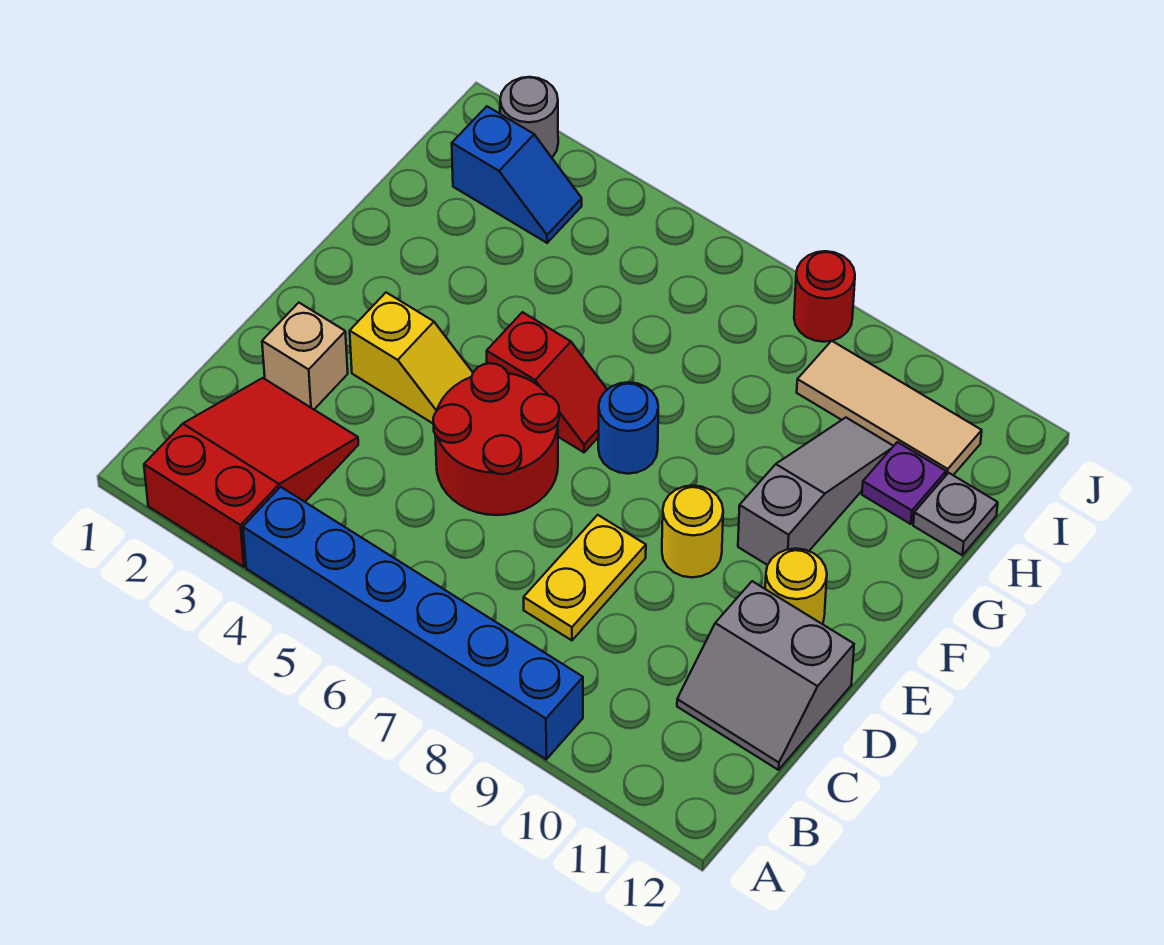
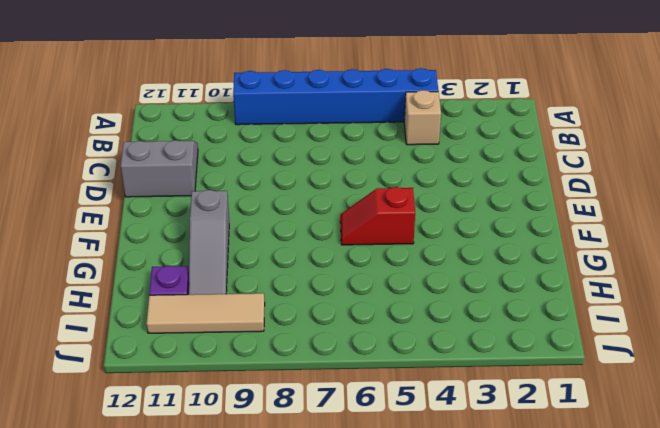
tan 1x1 brick [404,90,441,145] -> tan 1x1 brick moved to [262,303,348,409]
none -> red 2x3 slope [144,378,358,567]
none -> yellow 1x2 plate [524,515,646,640]
none -> red 2x2 round brick [433,363,559,515]

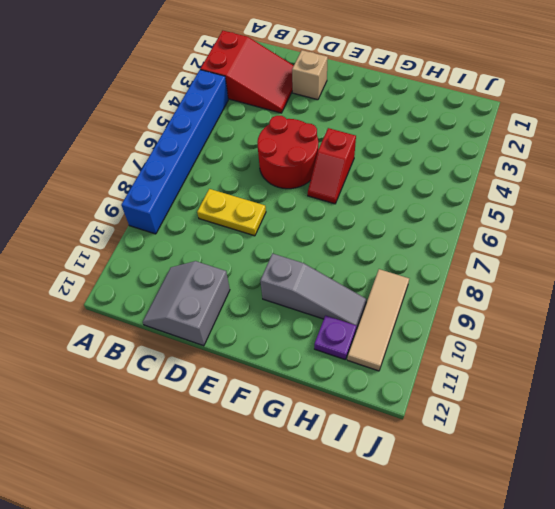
none -> yellow 1x2 slope [350,293,473,423]
none -> yellow 1x1 round brick [662,486,723,577]
none -> yellow 1x1 round brick [765,549,827,624]

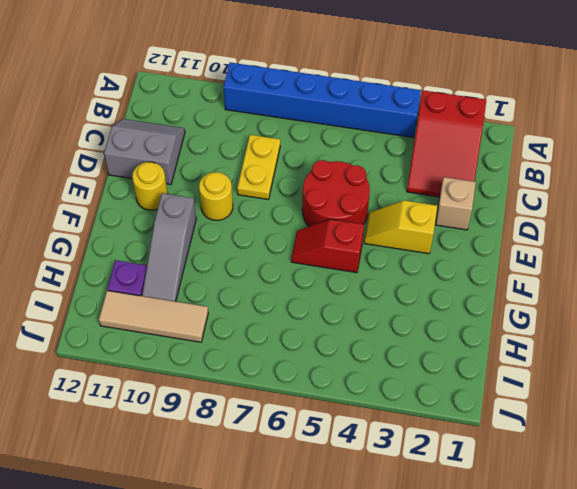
none -> blue 1x1 round brick [598,382,658,474]
none -> grey 1x1 plate [913,473,998,555]
none -> blue 1x2 slope [452,106,582,243]

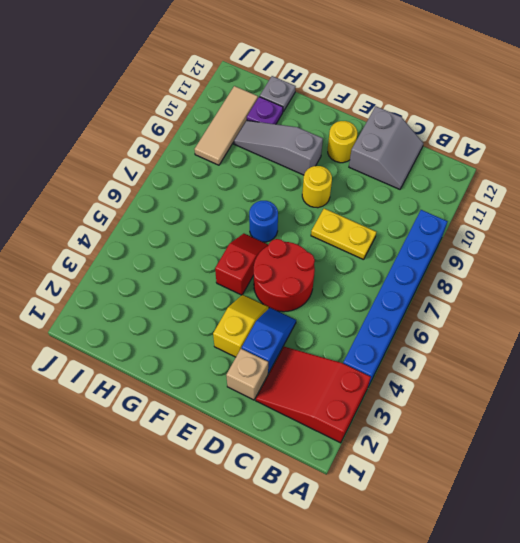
blue 1x2 slope [242,308,296,373] -> blue 1x2 slope moved to [452,106,582,243]
none -> grey 1x1 round brick [500,77,558,157]
none -> red 1x1 round brick [794,251,855,342]

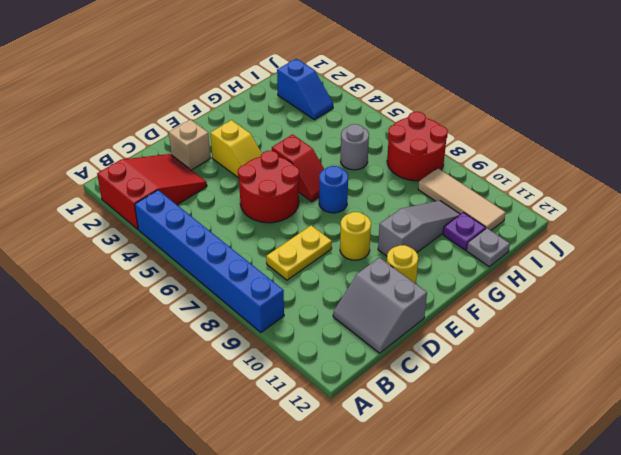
grey 1x1 round brick [341,124,369,170] -> grey 1x1 round brick moved to [500,77,558,157]
red 2x2 round brick [387,112,448,181] -> red 1x1 round brick [794,251,855,342]

